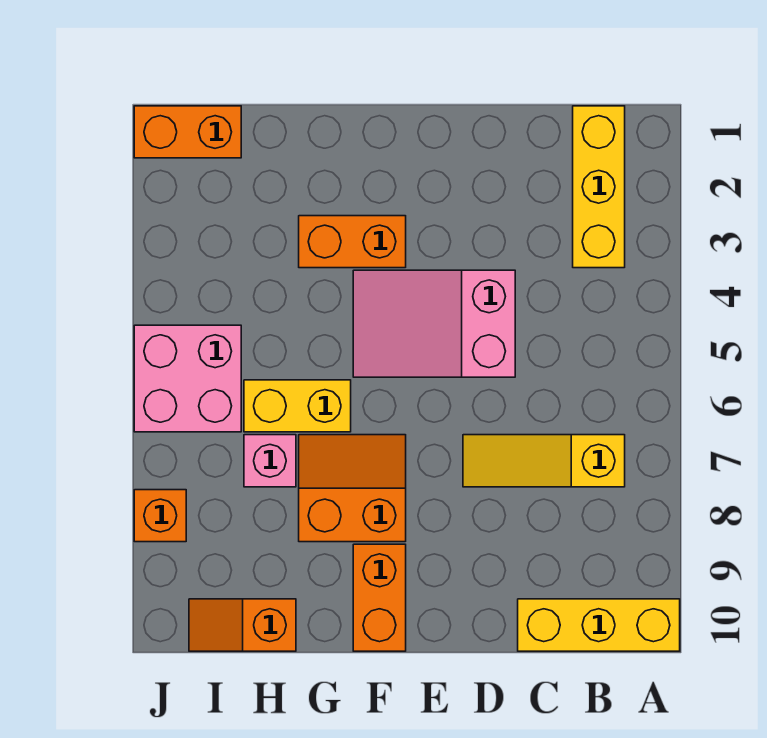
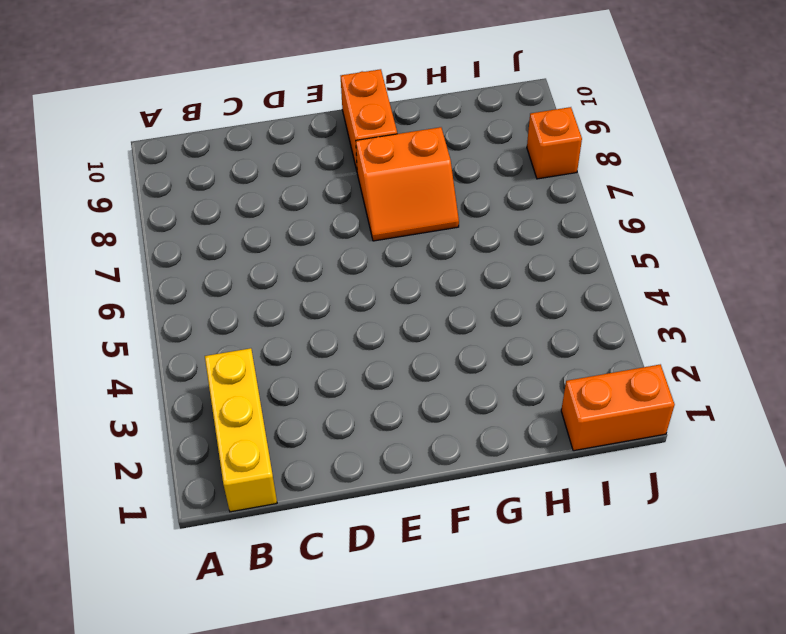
none -> yellow 1x3 brick [518,599,680,651]
none -> yellow 1x3 slope [463,435,625,487]
none -> pink 2x3 slope [353,270,515,377]

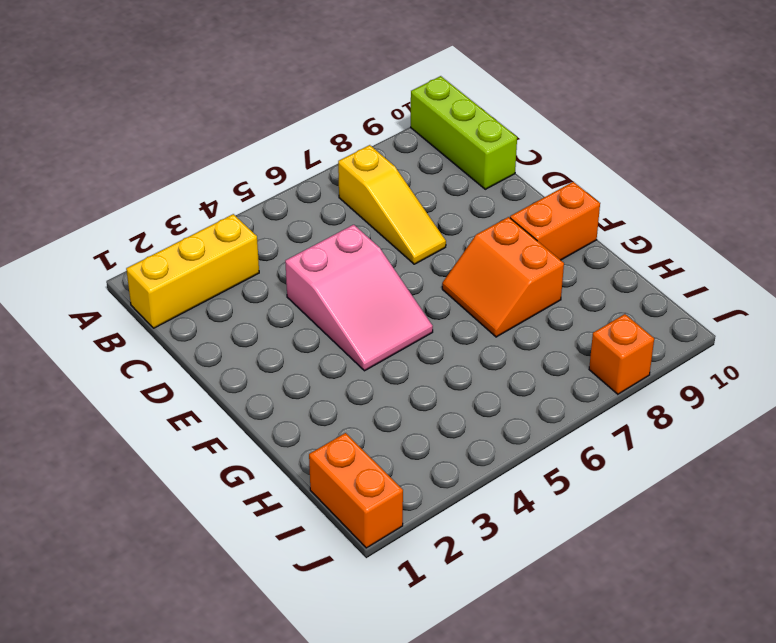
lime 1x3 brick [411,76,517,189] -> yellow 1x3 brick [518,599,680,651]
none -> orange 1x2 brick [299,216,406,268]
none -> yellow 1x2 brick [244,380,351,432]
none -> pink 1x1 brick [244,435,296,487]

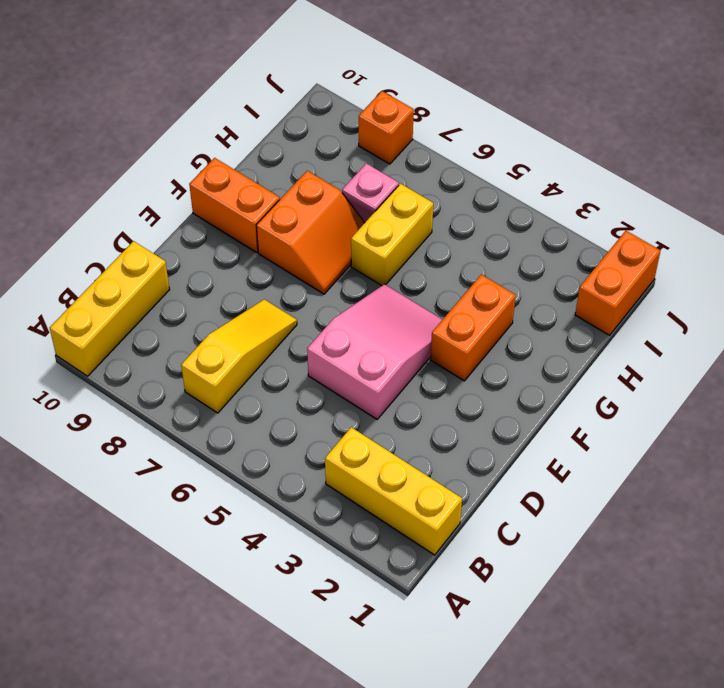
none -> orange 1x2 slope [189,599,296,651]
none -> pink 2x2 brick [134,325,241,432]

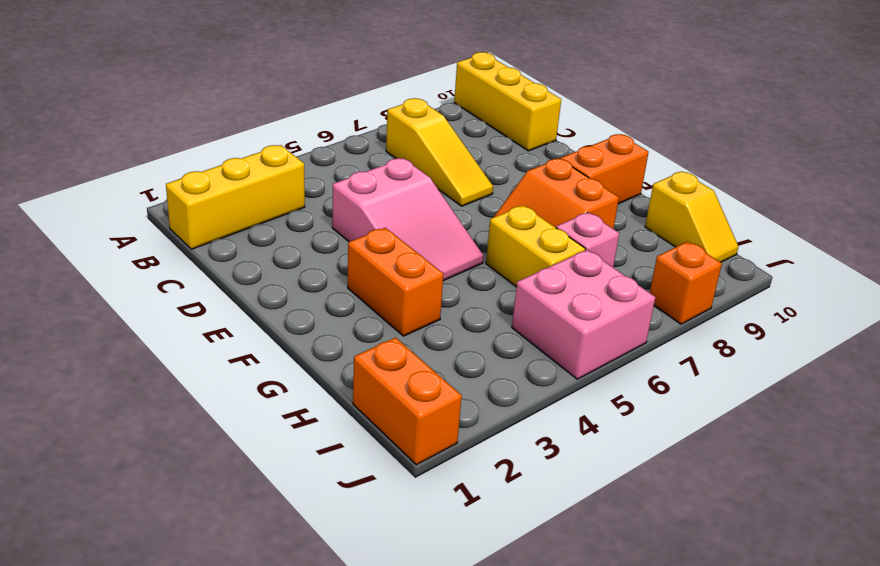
yellow 1x2 slope [645,171,738,262] -> orange 1x2 slope [189,599,296,651]

